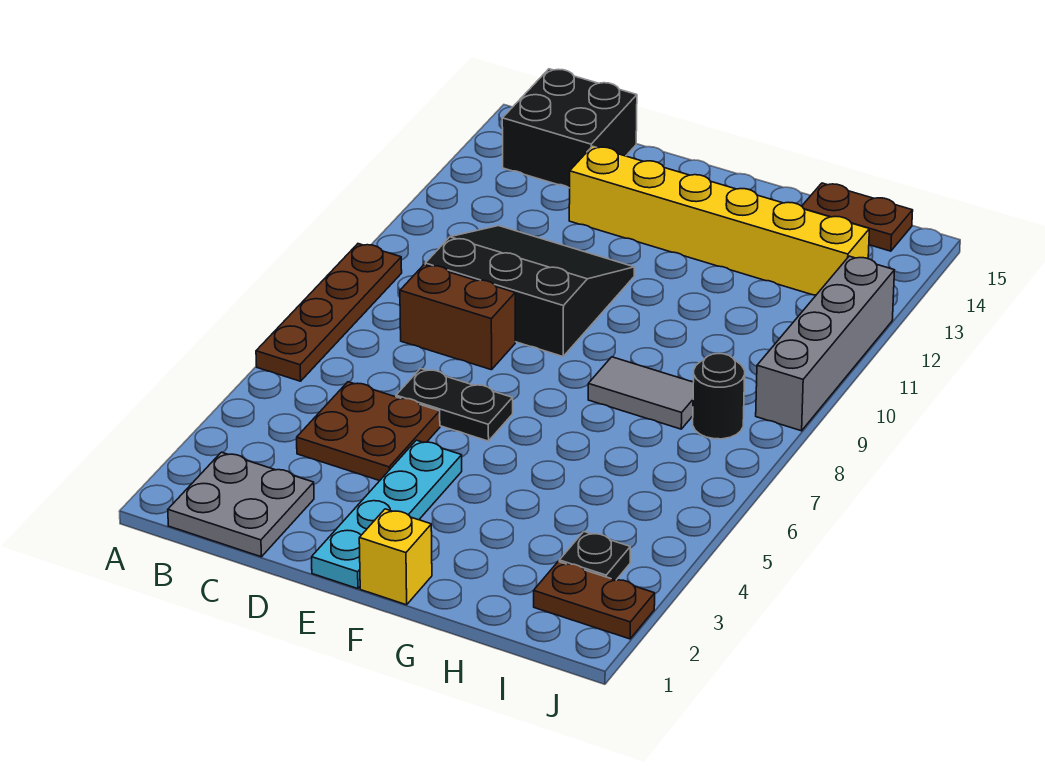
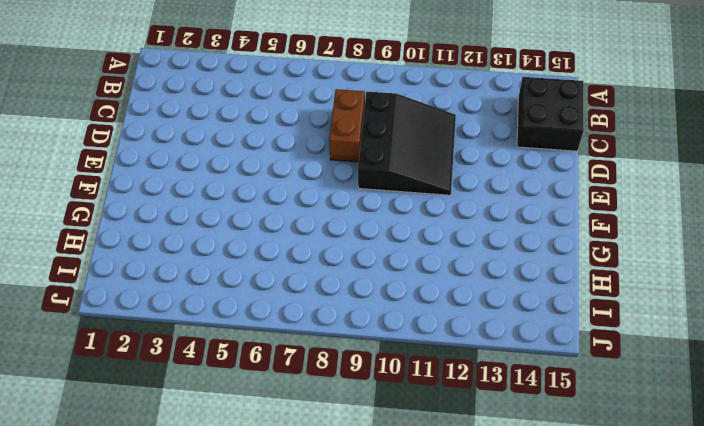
none -> brown 1x4 plate [256,244,402,381]
none -> grey 2x2 plate [168,452,314,557]
none -> brown 2x2 plate [297,382,440,481]

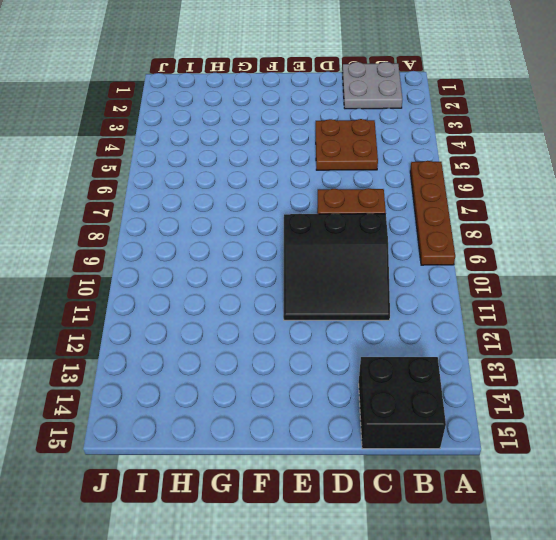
none -> black 1x2 plate [396,369,513,441]
none -> yellow 1x6 brick [569,146,869,295]
none -> cyan 1x4 plate [312,440,462,589]

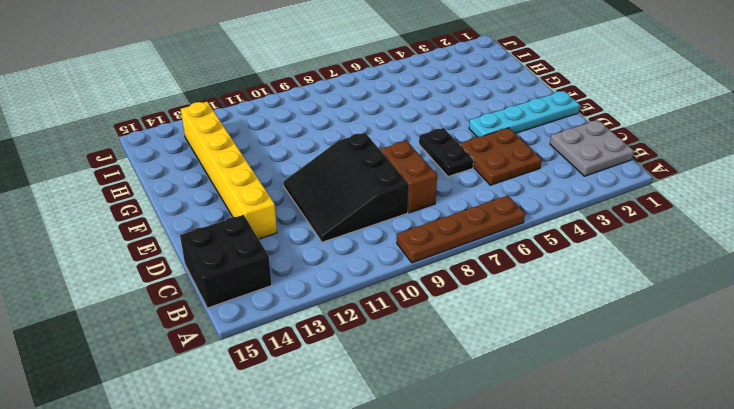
none -> yellow 1x1 brick [359,509,432,605]
none -> grey 1x2 tile [588,357,693,429]
none -> brown 1x2 plate [802,183,913,251]

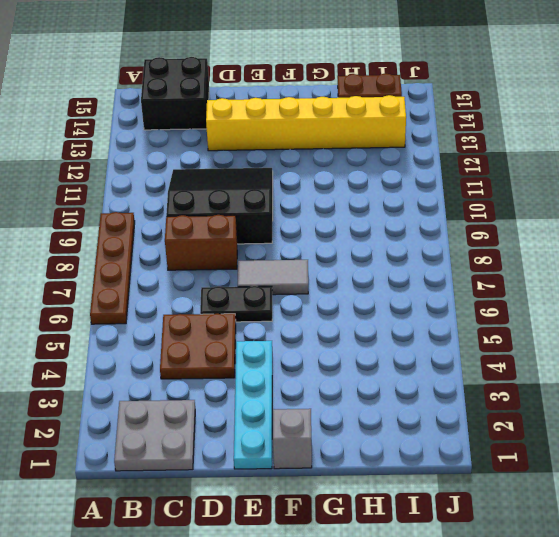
grey 1x2 tile [238,260,308,295] -> grey 1x2 tile moved to [588,357,693,429]
grey 1x1 brick [273,409,312,469] -> yellow 1x1 brick [359,509,432,605]
none -> brown 1x2 plate [534,562,655,639]
none -> black 1x1 plate [559,532,630,580]
none -> black 1x1 round brick [693,354,745,439]

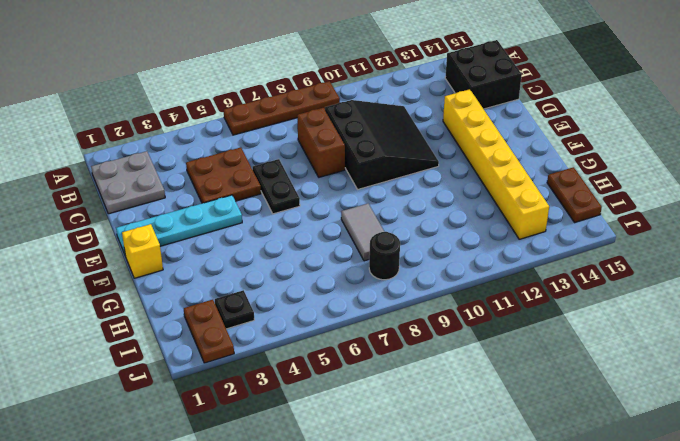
none -> grey 1x4 brick [756,256,895,431]

